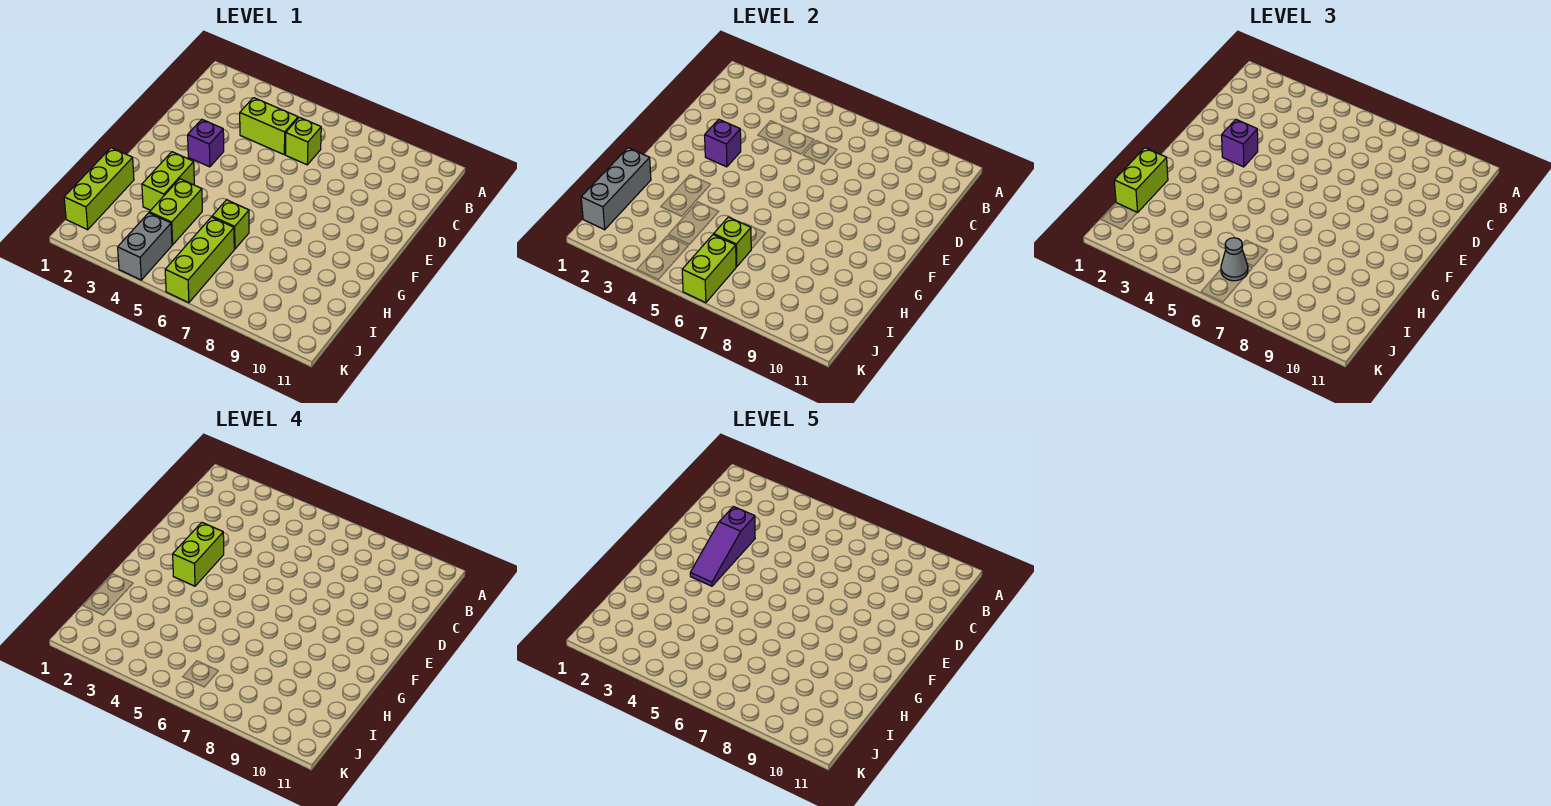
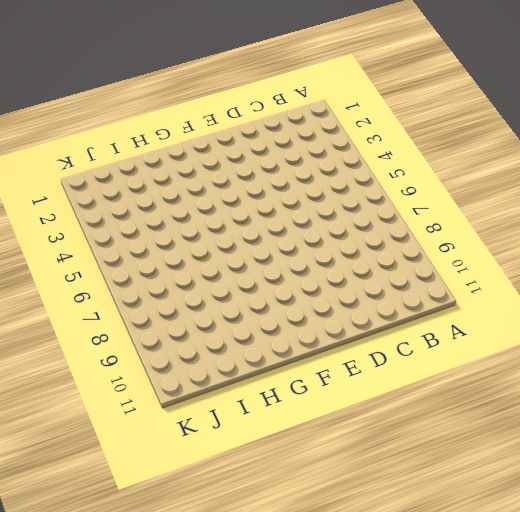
none -> lime 1x2 brick [240,98,298,154]
none -> lime 1x1 brick [285,117,321,165]
none -> purple 1x1 brick [188,119,224,167]

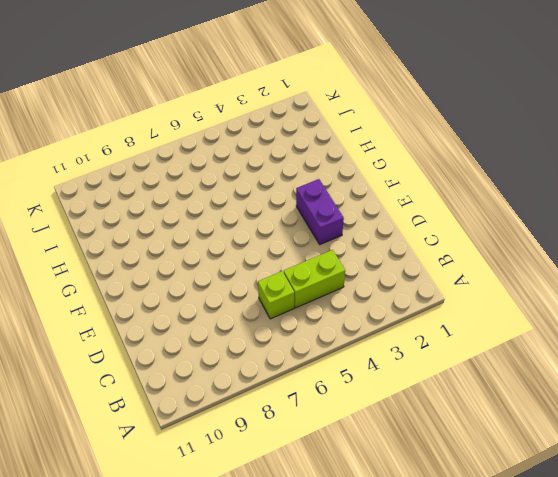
purple 1x2 brick [296,179,344,245] -> purple 1x1 brick [188,119,224,167]
none -> lime 1x2 brick [142,152,194,210]
none -> lime 1x3 brick [64,148,134,230]
none -> lime 1x2 brick [149,179,202,245]

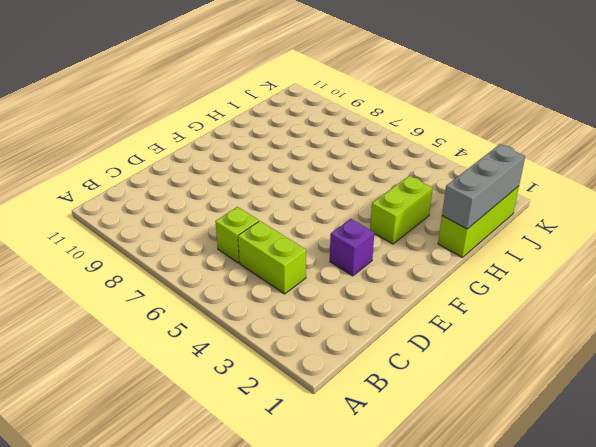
none -> lime 1x2 brick [149,179,202,245]
none -> lime 1x1 brick [212,200,249,249]
none -> lime 1x3 brick [165,217,234,303]

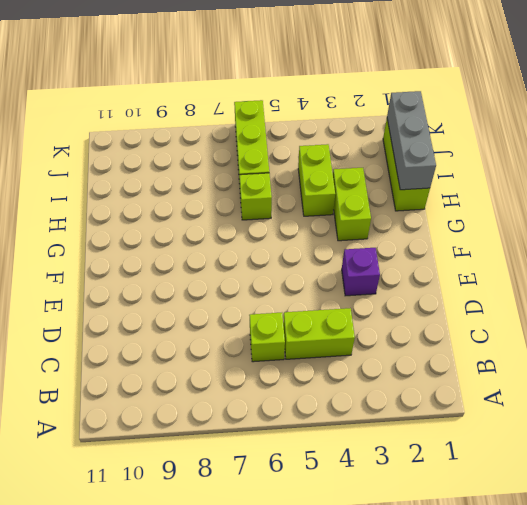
none -> grey 1x2 brick [118,213,172,280]
none -> purple 1x1 brick [705,119,741,167]
none -> lime 1x1 brick [714,217,751,267]

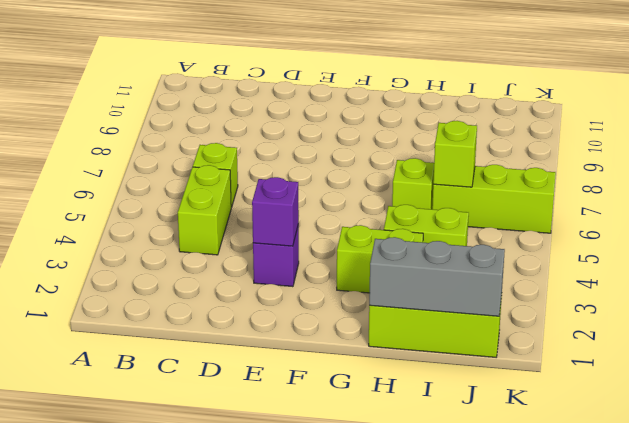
none -> grey 1x2 brick [118,213,172,280]
none -> lime 1x2 brick [682,235,736,303]
none -> purple 1x1 brick [1222,119,1258,167]

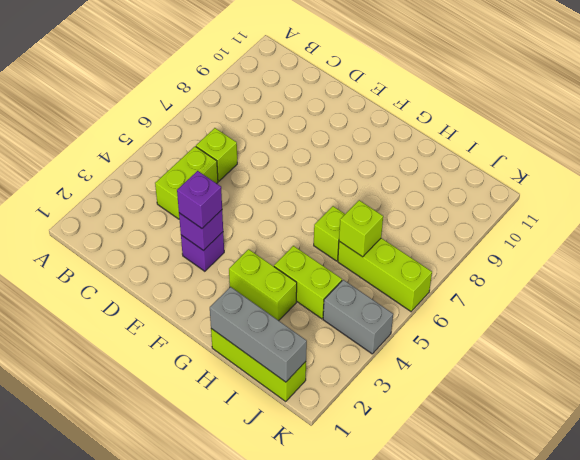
none -> lime 1x2 brick [682,235,736,303]
none -> lime 1x2 brick [1114,148,1168,213]
none -> grey 1x1 cone [1221,238,1248,281]

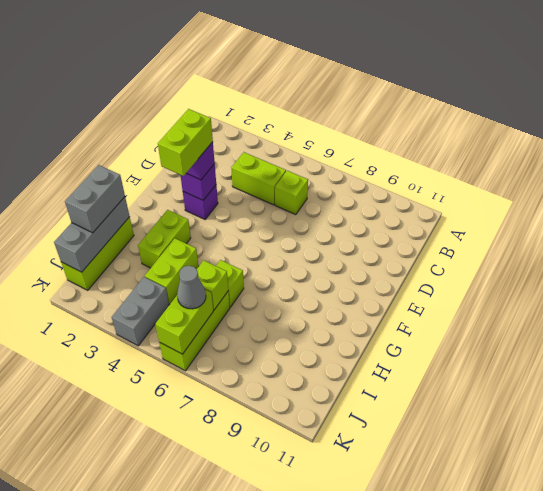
grey 1x2 brick [65,165,125,233] -> lime 1x2 brick [1114,148,1168,213]
none -> purple 1x3 slope [690,507,755,586]

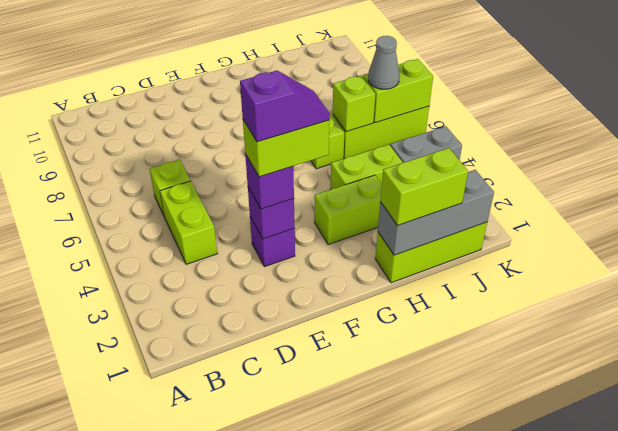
purple 1x2 slope [240,71,330,142] -> purple 1x3 slope [690,507,755,586]

